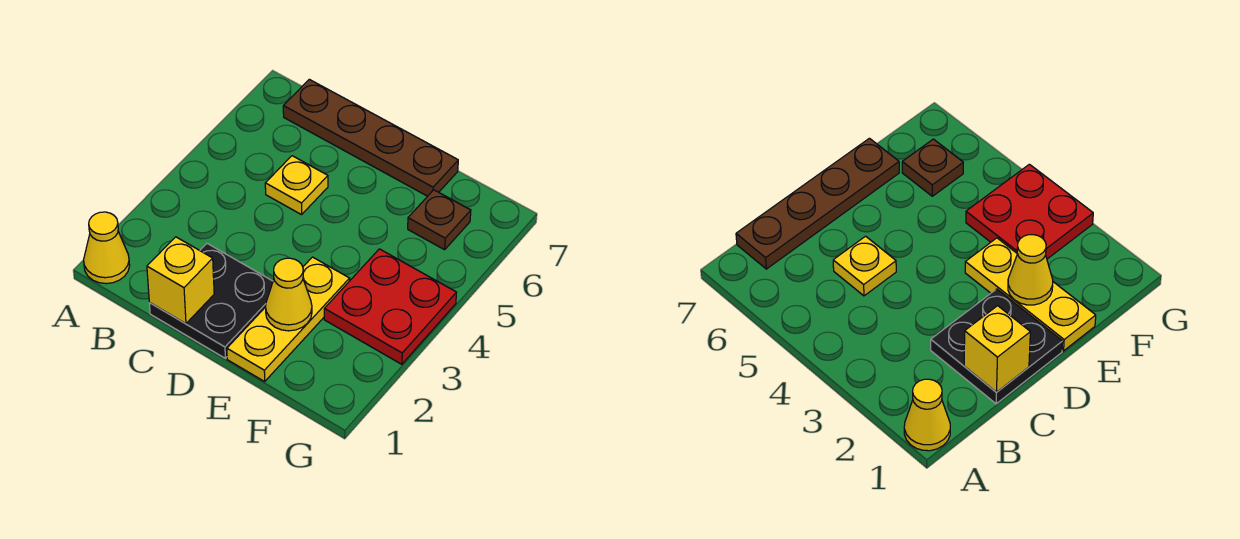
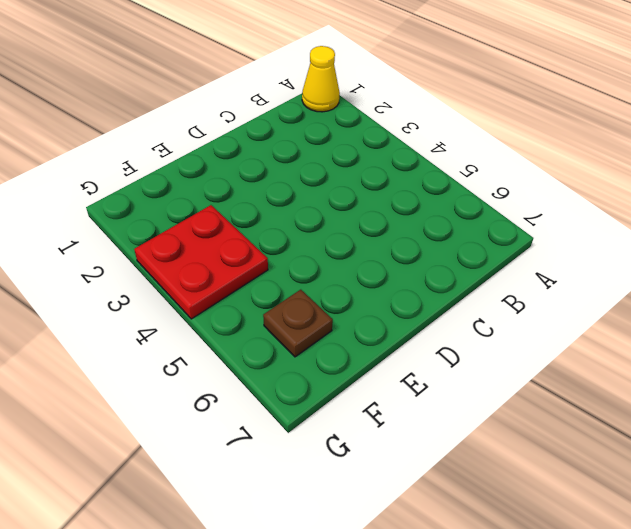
none -> brown 1x4 plate [283,79,458,196]
none -> black 2x2 plate [149,244,273,358]

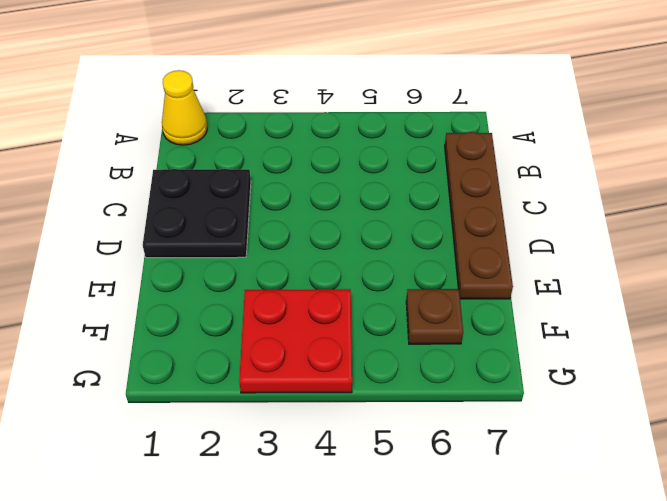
none -> yellow 1x1 plate [265,156,328,215]
none -> yellow 1x3 plate [227,257,350,381]

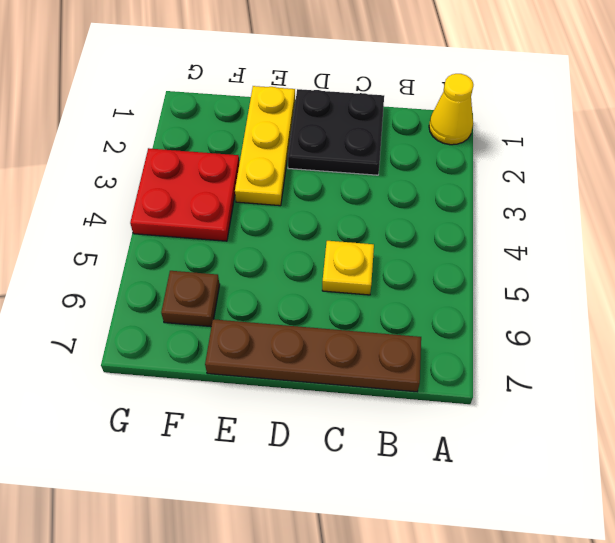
none -> yellow 1x1 brick [147,237,214,324]
none -> yellow 1x1 cone [265,258,312,331]

